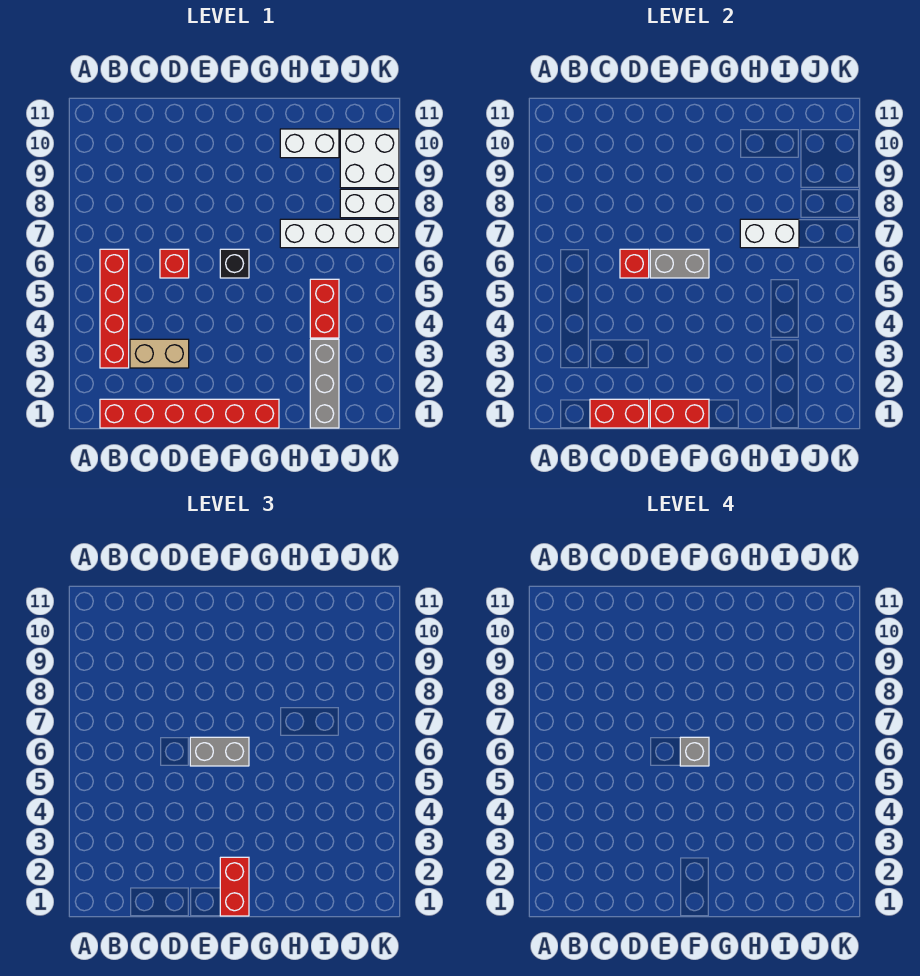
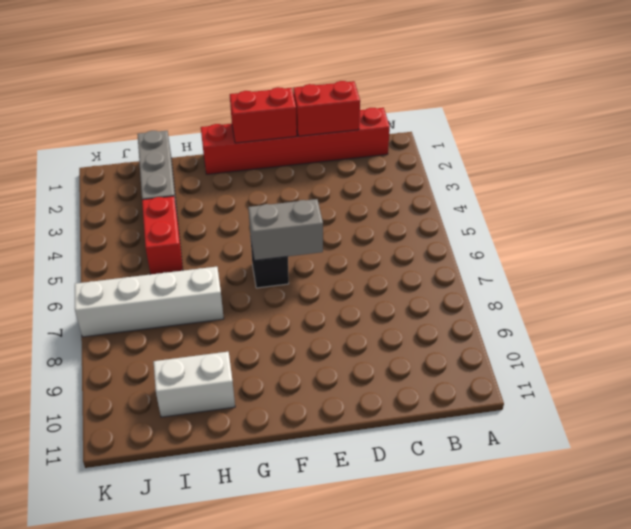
none -> red 1x4 brick [100,249,129,368]
none -> tan 1x2 brick [130,339,189,368]
none -> red 1x1 brick [160,249,189,278]

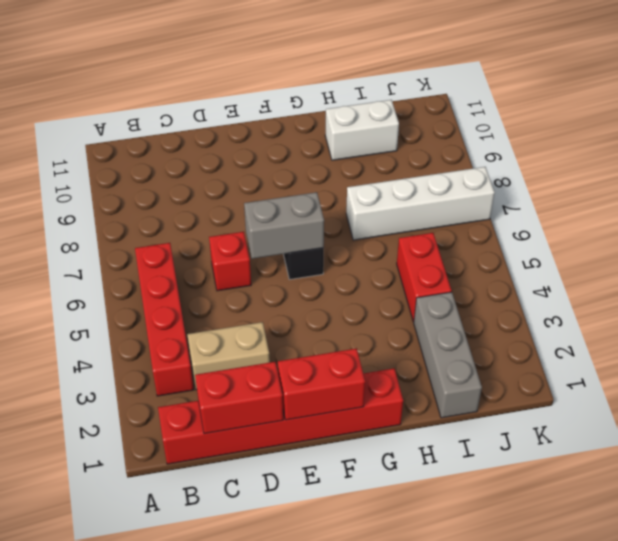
none -> white 1x2 brick [340,189,399,218]
none -> white 2x2 brick [340,129,399,188]
none -> red 1x1 brick [620,249,649,278]

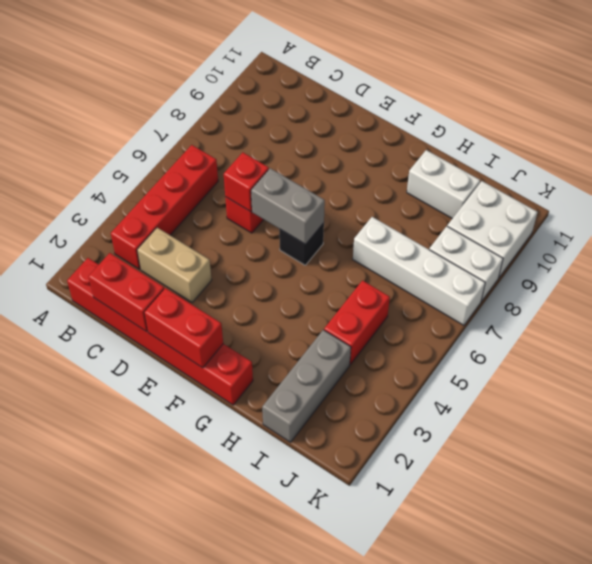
none -> white 1x2 brick [740,219,799,248]
none -> grey 1x2 brick [190,737,249,766]
none -> red 1x2 brick [220,857,249,916]

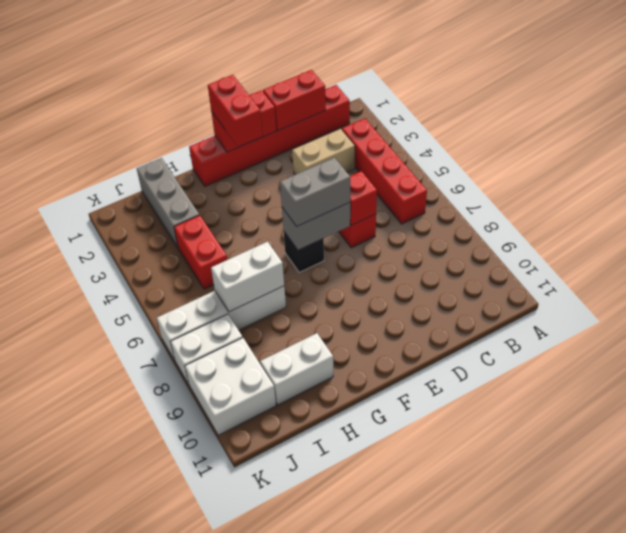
none -> grey 1x1 brick [680,737,709,766]

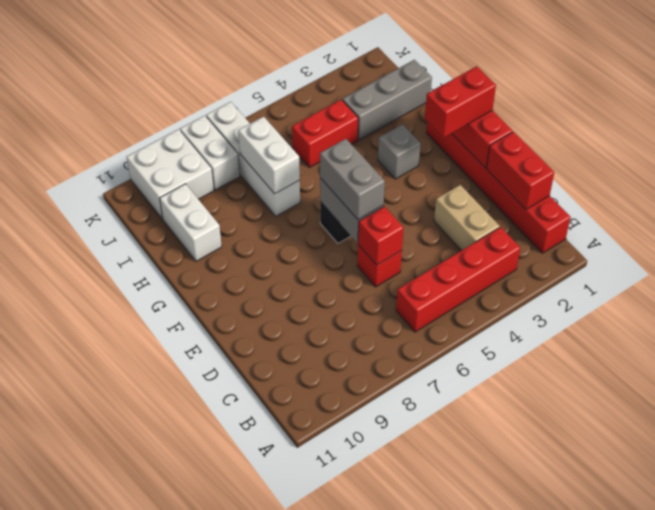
grey 1x1 brick [378,124,421,179] -> grey 1x1 brick moved to [680,737,709,766]

